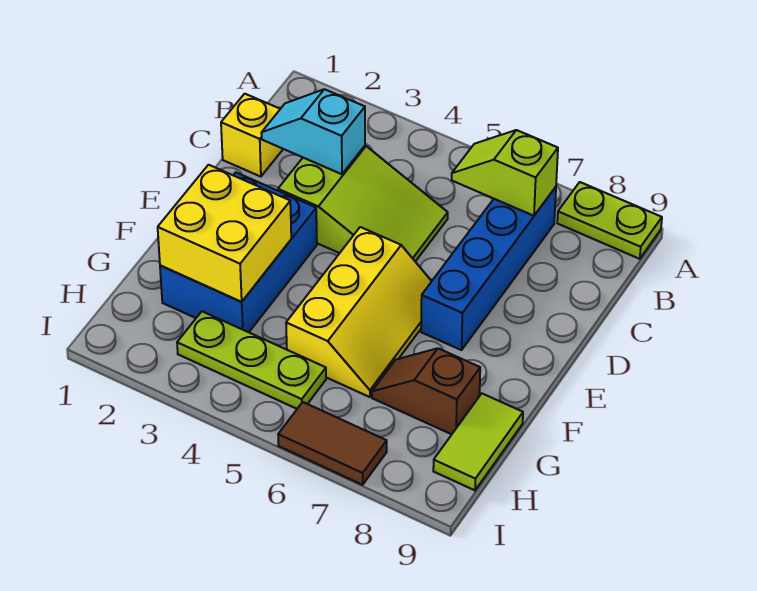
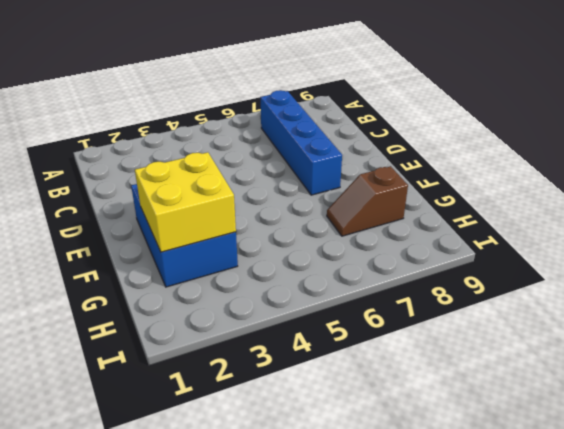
none -> lime 1x2 plate [557,182,662,259]
none -> yellow 1x1 brick [221,94,283,177]
none -> lime 2x3 slope [278,146,448,262]

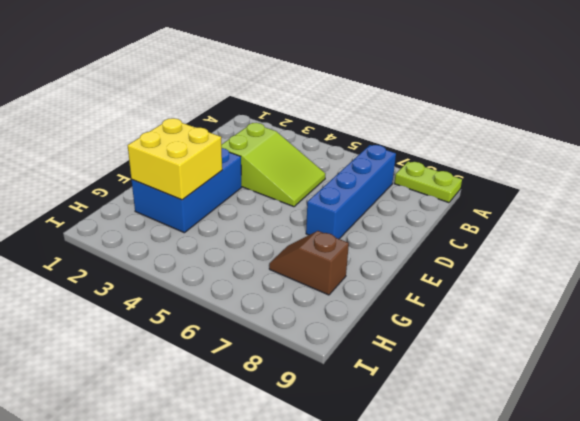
none -> yellow 1x1 brick [221,94,283,177]
none -> yellow 2x3 slope [286,227,432,397]
none -> lime 1x2 tile [433,394,523,490]

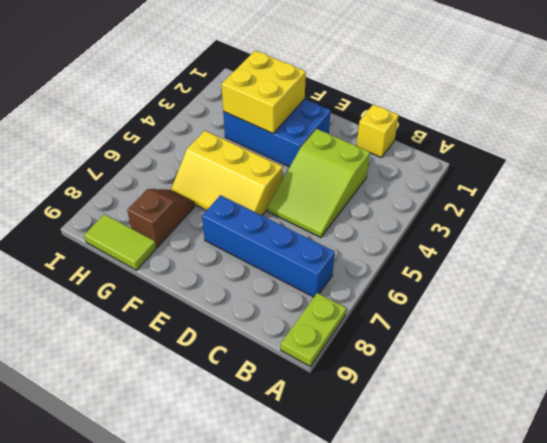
none -> lime 1x3 plate [177,311,326,409]
none -> brown 1x2 tile [278,402,387,485]
none -> lime 1x2 slope [452,130,558,216]

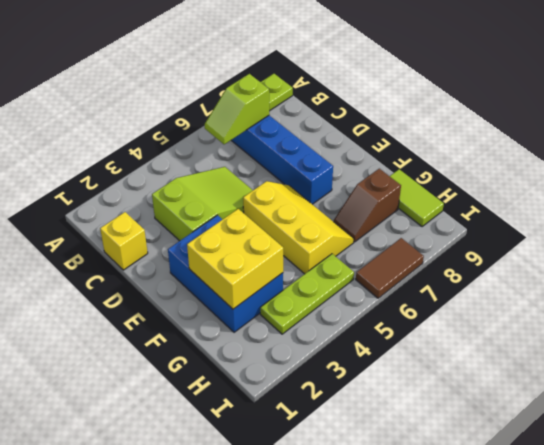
none -> cyan 1x2 slope [261,89,365,174]

